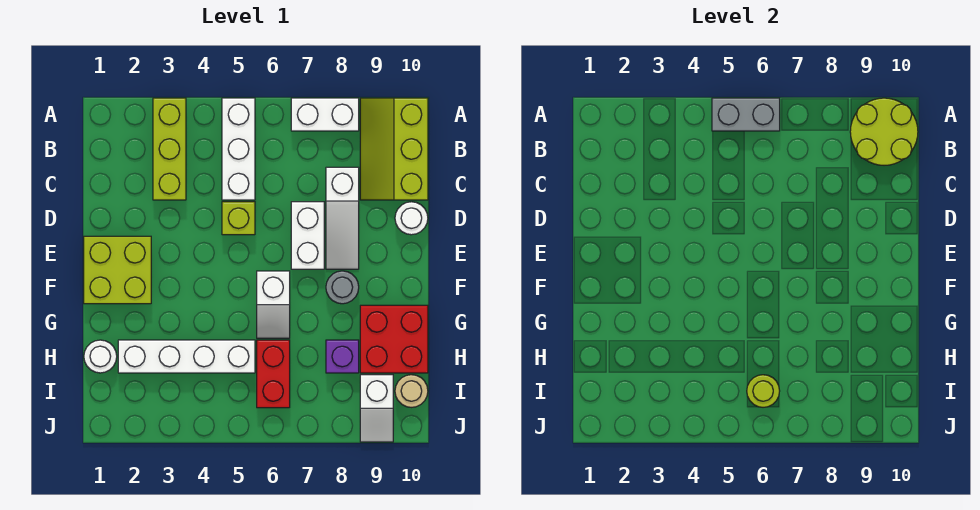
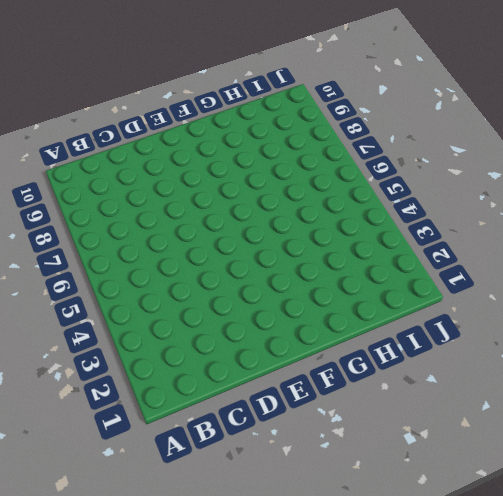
none -> lime 1x3 brick [153,98,186,200]
none -> white 1x3 brick [222,98,255,200]
none -> white 1x2 brick [291,98,359,131]

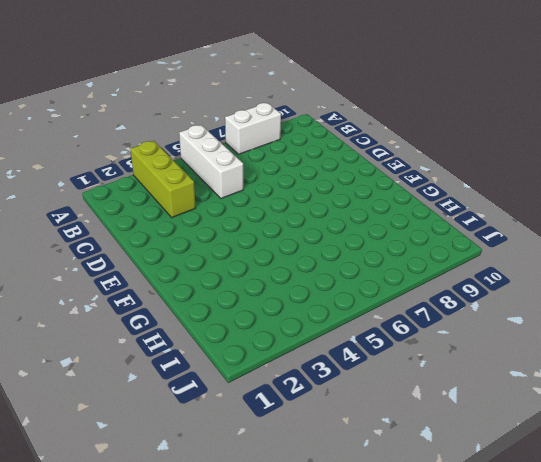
none -> lime 2x3 slope [360,98,428,200]
none -> white 1x3 slope [326,167,359,269]
none -> lime 1x1 brick [222,202,255,235]

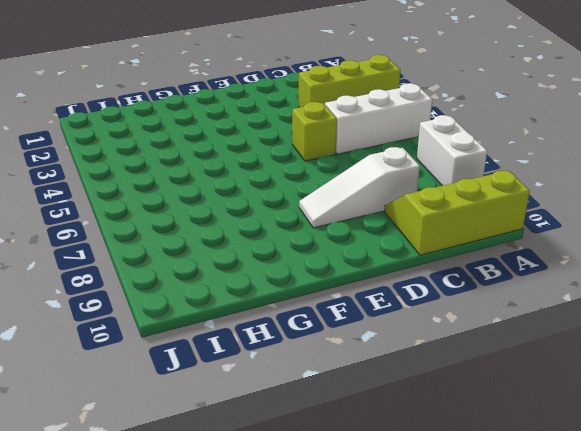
none -> white 1x2 brick [291,202,324,269]
none -> white 1x1 round brick [395,202,428,235]
none -> lime 2x2 brick [84,236,151,304]

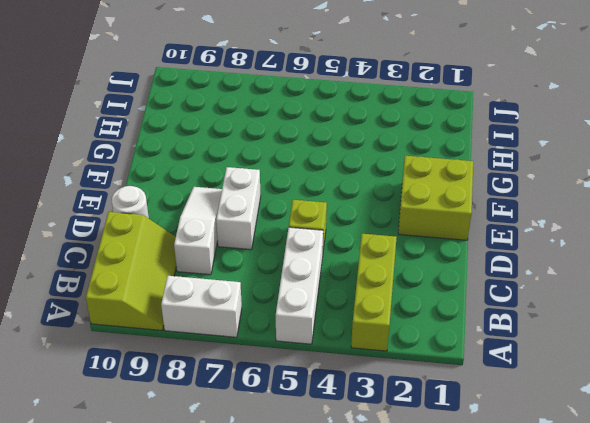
none -> white 1x2 slope [257,271,290,338]
none -> grey 1x1 round brick [326,271,359,304]
none -> red 2x2 brick [360,305,428,373]

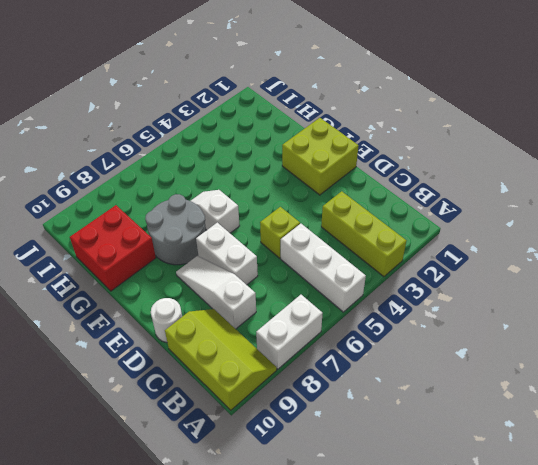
grey 2x2 round brick [145,194,206,265] -> grey 1x1 round brick [326,271,359,304]
none -> white 1x1 round brick [84,340,117,373]
none -> white 1x4 brick [118,340,255,373]
none -> red 1x2 brick [257,340,290,408]

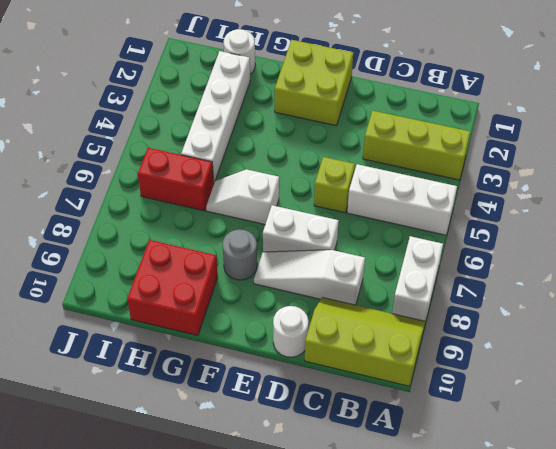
none -> purple 1x1 brick [326,340,359,373]
none -> white 1x2 slope [360,375,393,442]
none -> tan 1x1 round brick [395,375,428,407]

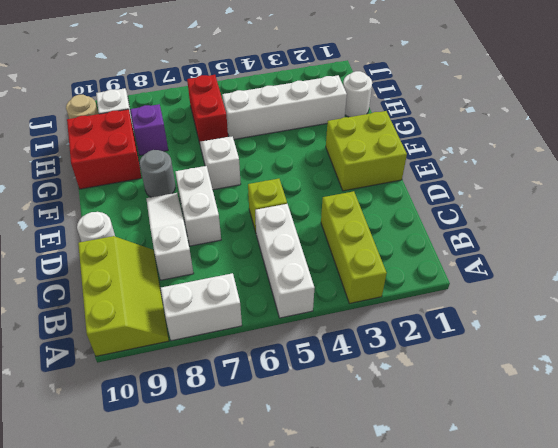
none -> grey 1x2 brick [712,98,780,131]
none -> lime 2x2 round brick [850,98,918,165]
none -> lime 1x1 round brick [747,375,780,407]

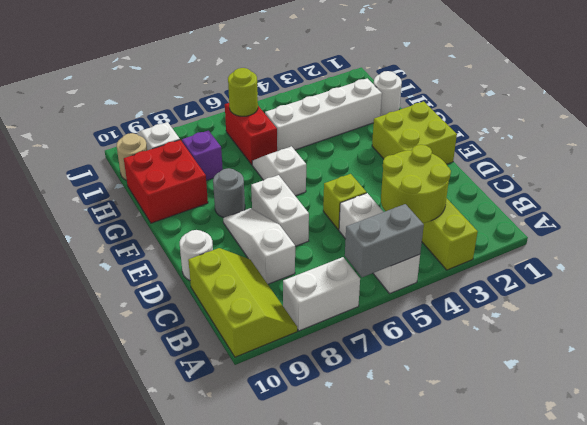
lime 2x2 round brick [381,145,451,223] -> lime 2x2 round brick moved to [850,98,918,165]

